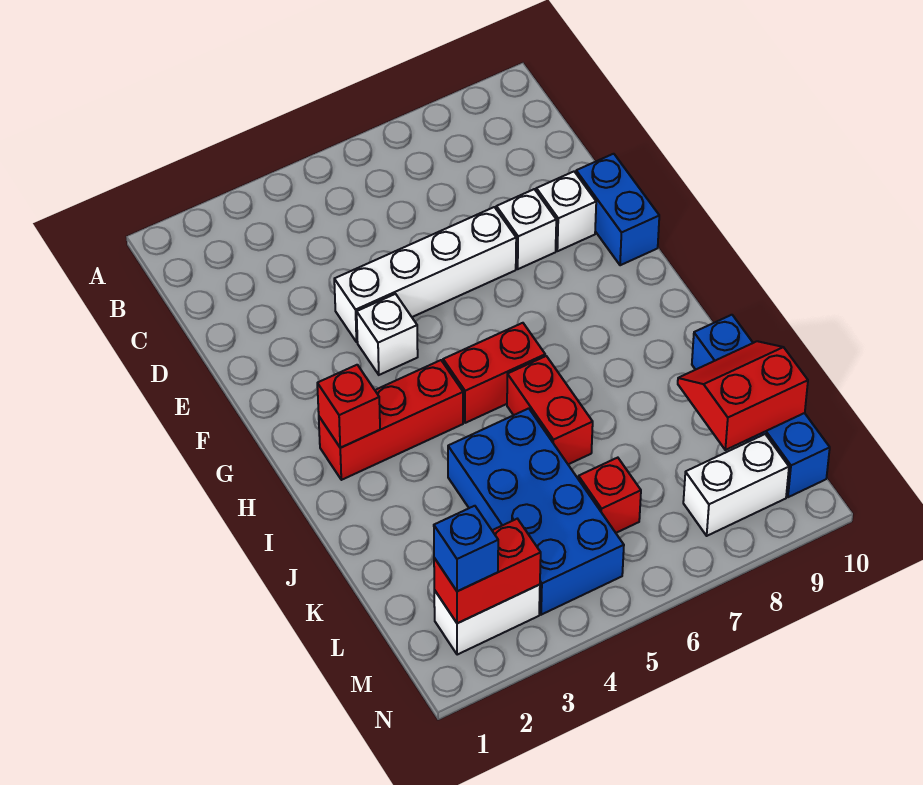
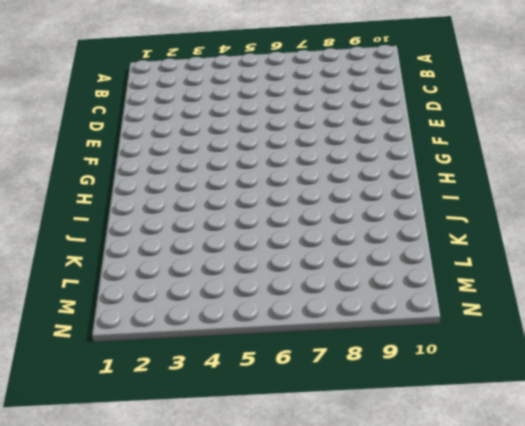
none -> white 1x4 brick [334,207,516,342]
none -> white 1x1 brick [496,189,556,269]
none -> white 1x1 brick [536,172,596,251]

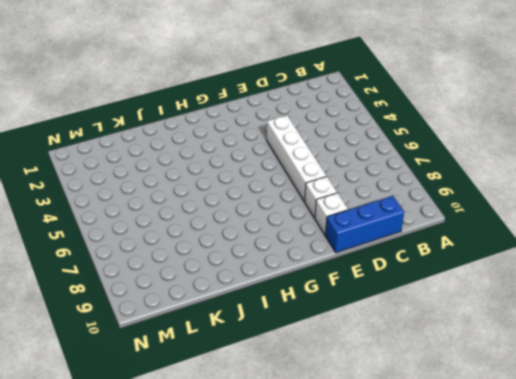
blue 1x3 brick [325,196,404,253] -> blue 1x2 brick [576,154,659,265]
none -> white 1x1 brick [357,294,418,375]
none -> red 1x3 brick [319,360,463,480]
none -> red 1x2 brick [443,323,545,423]

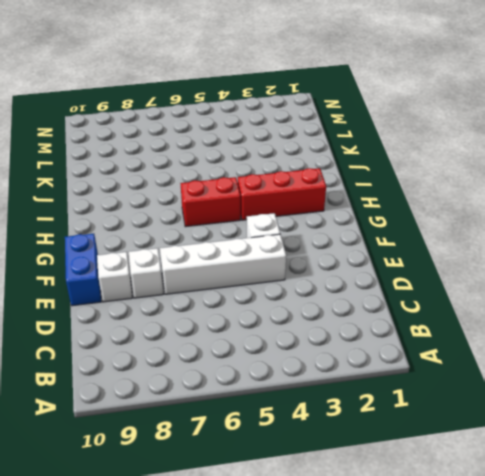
none -> red 1x2 brick [507,356,593,464]
none -> blue 2x4 brick [448,408,624,615]
none -> blue 1x4 brick [692,315,830,497]

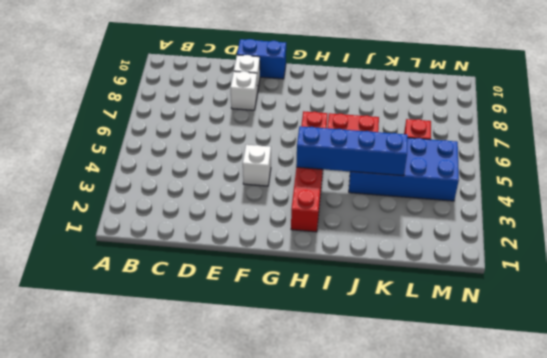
blue 1x4 brick [296,126,408,176] -> blue 1x4 brick moved to [692,315,830,497]
none -> white 1x4 brick [334,207,516,342]
none -> white 1x2 brick [434,585,540,655]
none -> white 1x2 brick [683,434,789,536]

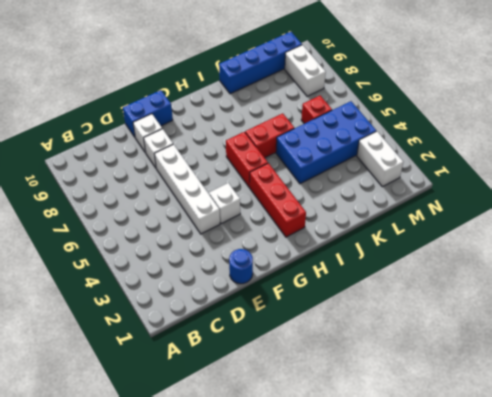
blue 1x1 round brick [229,249,253,284] -> none
none -> red 1x1 brick [317,365,380,448]
none -> red 2x2 slope [678,341,808,450]
none -> red 1x2 brick [434,519,541,623]

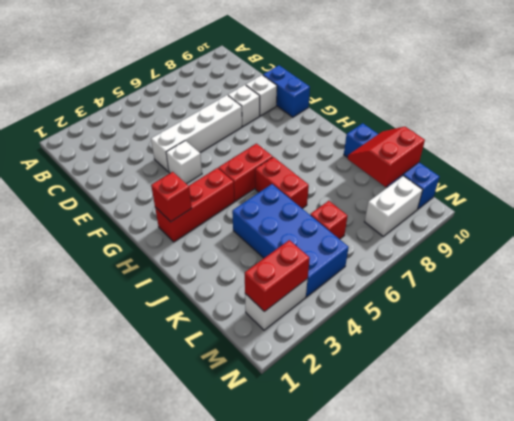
none -> blue 1x1 brick [434,506,498,591]

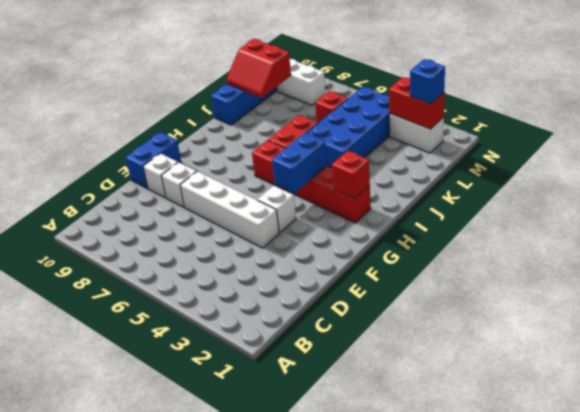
blue 1x2 brick [272,132,327,193] -> none

